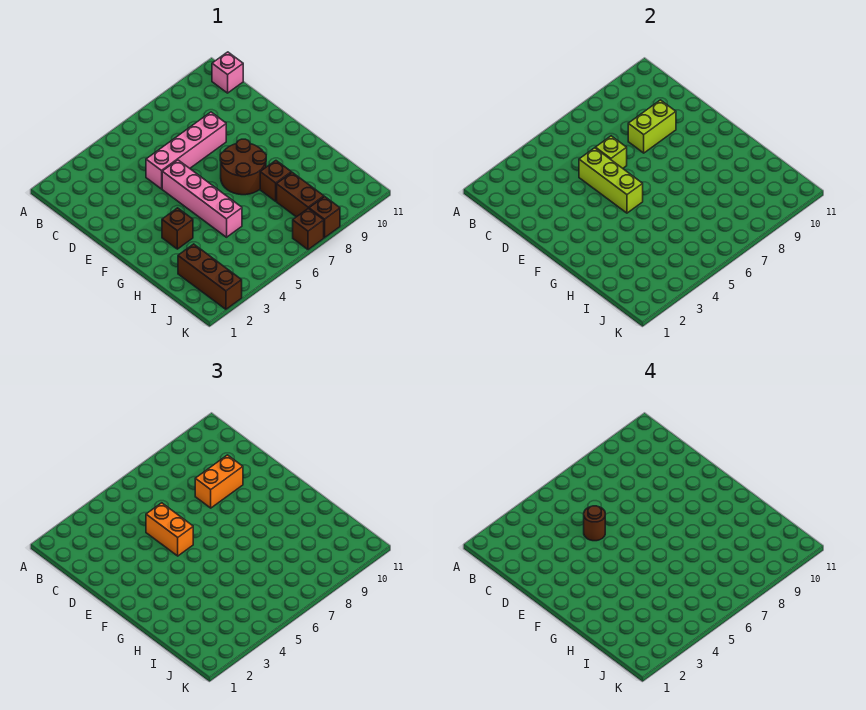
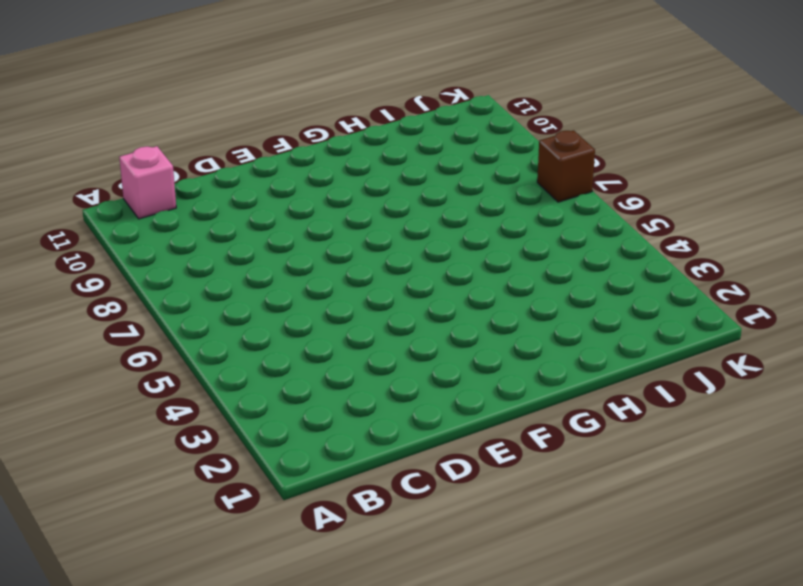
none -> pink 1x4 brick [146,112,226,189]
none -> pink 1x4 brick [162,160,242,237]
none -> brown 2x2 round brick [220,139,266,195]

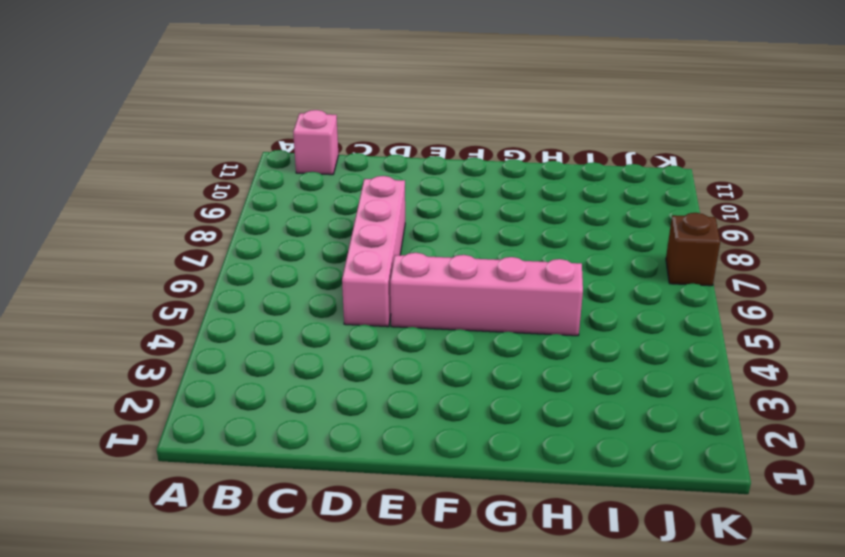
none -> brown 2x2 round brick [220,139,266,195]
none -> brown 1x1 brick [162,208,193,249]
none -> brown 1x1 brick [260,161,291,201]

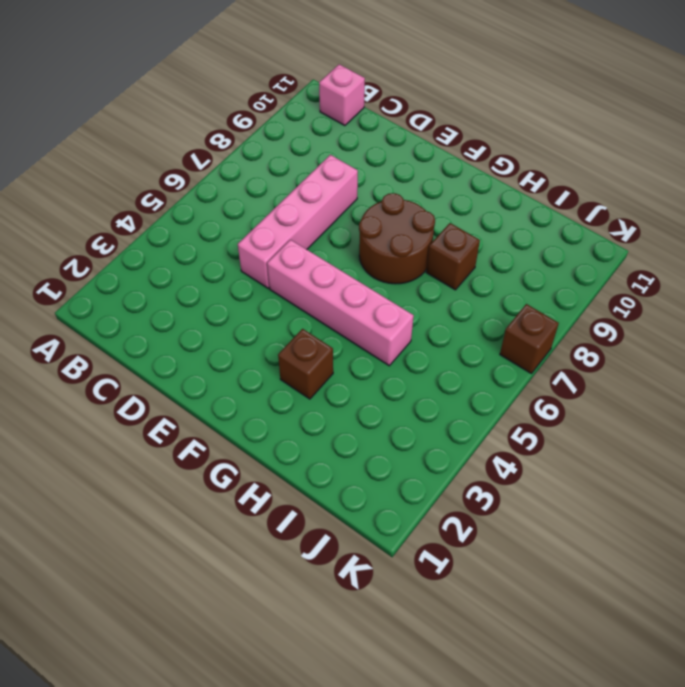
none -> brown 1x3 brick [178,244,242,309]
none -> brown 1x2 brick [277,172,324,217]
none -> brown 1x1 brick [309,197,340,238]

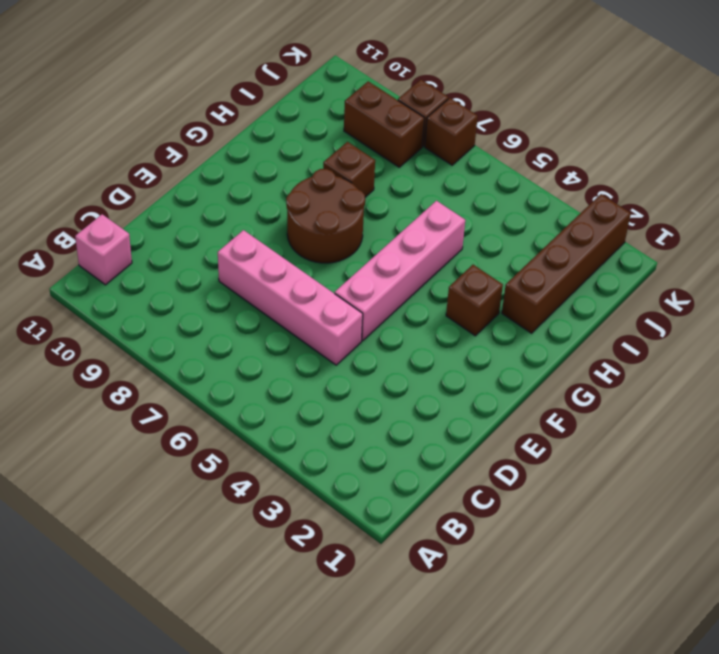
brown 1x4 brick [502,194,631,333] -> brown 1x3 brick [178,244,242,309]
brown 1x2 brick [344,81,424,167] -> brown 1x2 brick turned to [277,172,324,217]
none -> lime 1x3 brick [579,148,643,213]
none -> lime 1x1 brick [595,136,627,168]
none -> lime 1x2 brick [628,100,676,153]

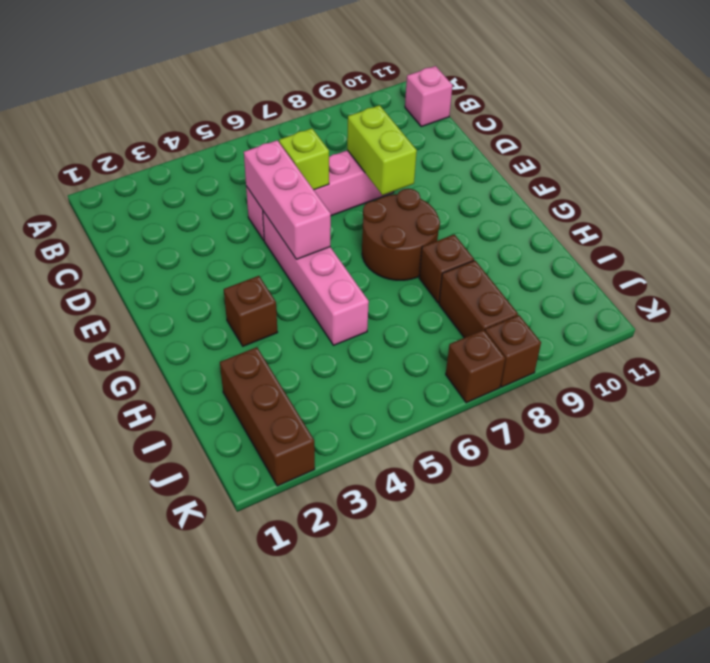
pink 1x3 brick [244,140,331,259] -> lime 1x3 brick [579,148,643,213]
lime 1x2 brick [347,105,417,195] -> lime 1x2 brick turned to [628,100,676,153]
none -> orange 1x2 brick [146,503,193,556]
none -> orange 1x2 brick [195,455,243,508]
none -> brown 1x1 round brick [584,506,605,541]

